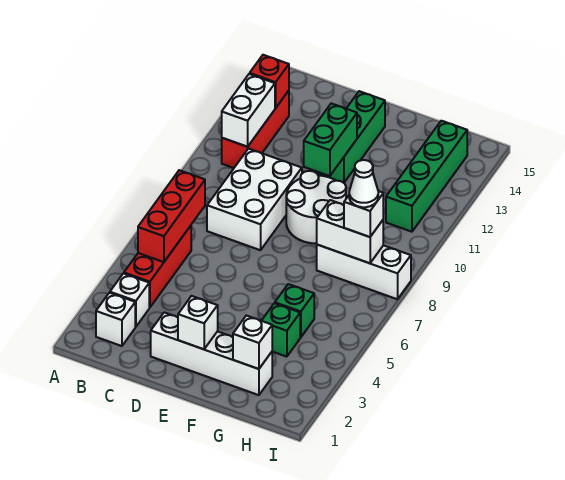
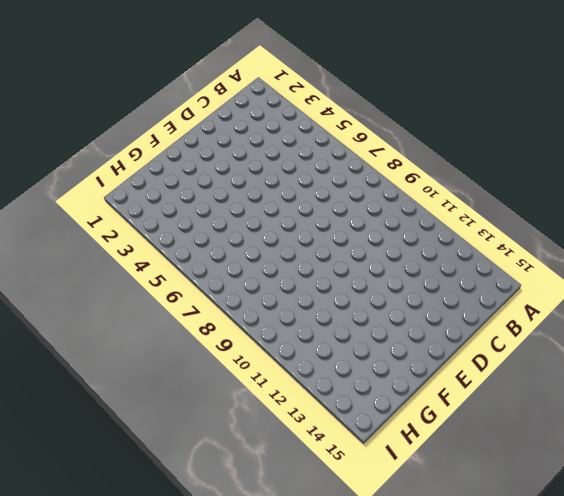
none -> white 1x1 brick [96,293,135,346]
none -> white 1x1 brick [110,273,149,327]
none -> red 1x3 brick [124,226,191,308]

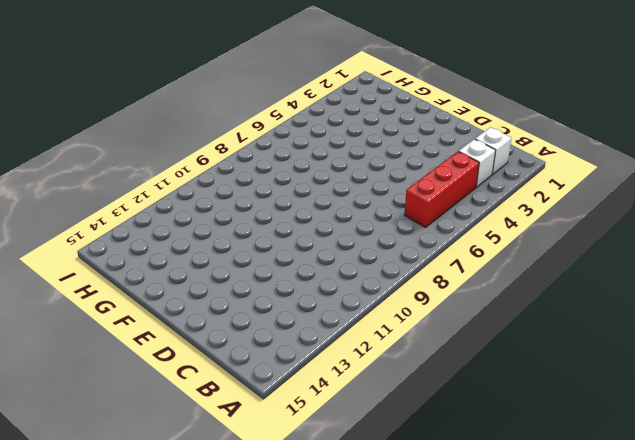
none -> red 1x3 brick [222,91,289,168]
none -> white 2x3 brick [207,149,302,250]
none -> white 1x4 brick [151,312,272,395]

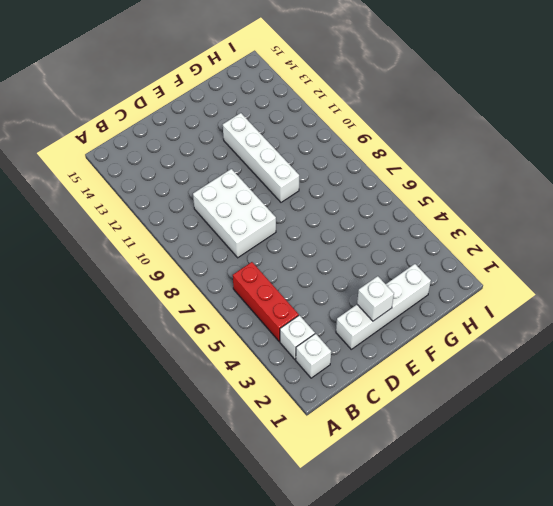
white 1x4 brick [223,113,299,202] -> white 2x2 round brick [286,171,346,243]
none -> red 1x3 brick [222,91,289,168]
none -> green 1x3 brick [318,91,385,183]
none -> green 1x1 brick [262,303,300,357]

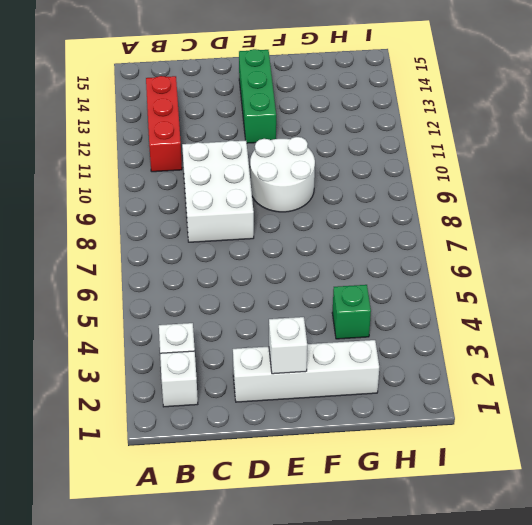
none -> red 1x3 brick [124,226,191,308]
none -> green 1x1 brick [275,284,314,337]
none -> white 1x3 brick [317,245,411,299]

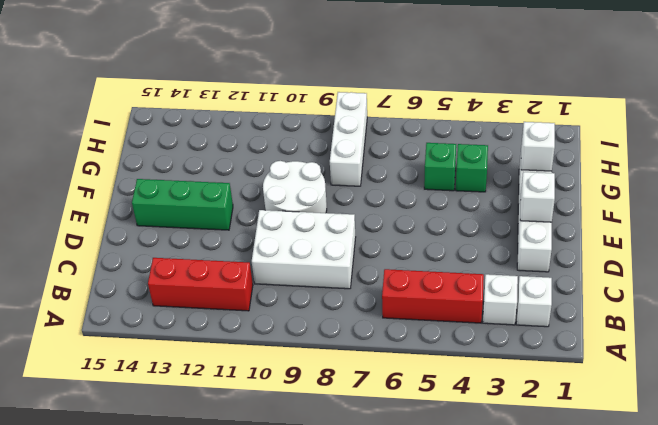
none -> green 1x4 brick [386,121,467,232]
none -> red 1x3 brick [138,170,205,262]
none -> white 1x2 brick [222,74,275,147]

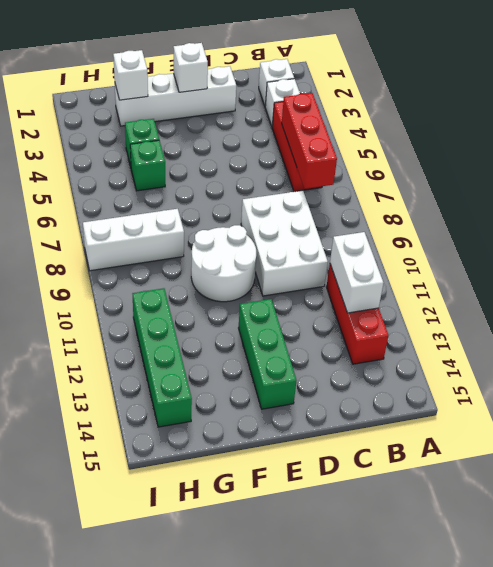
none -> red 1x1 brick [250,55,289,108]
none -> green 1x2 brick [304,103,357,176]
none -> white 1x2 brick [317,200,383,263]

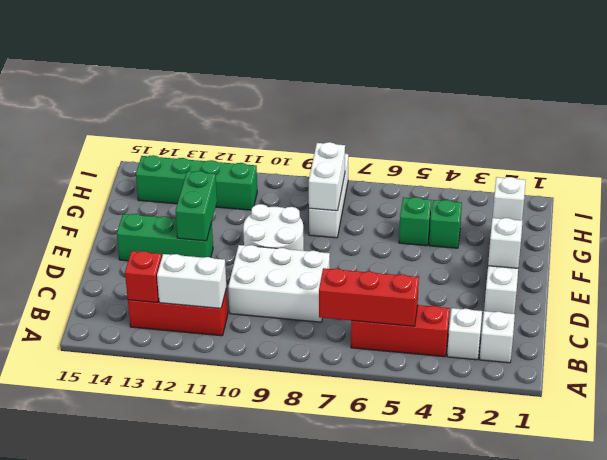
green 1x2 brick [176,171,217,241] -> green 1x2 brick turned to [304,103,357,176]
none -> white 1x1 brick [344,191,383,237]
none -> white 1x1 cone [349,160,378,207]

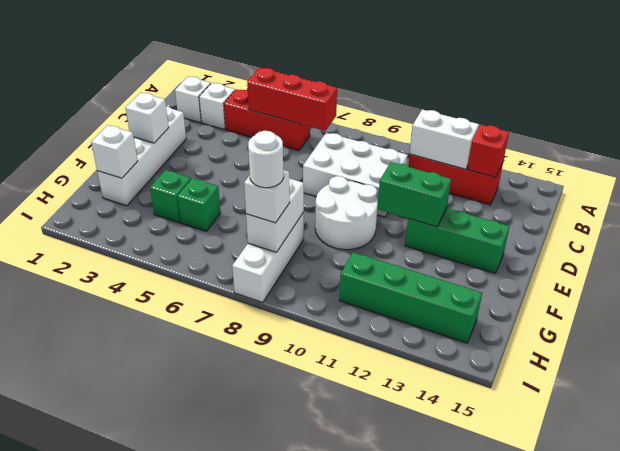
white 1x1 round brick [248,131,284,188] -> white 1x1 cone [349,160,378,207]

